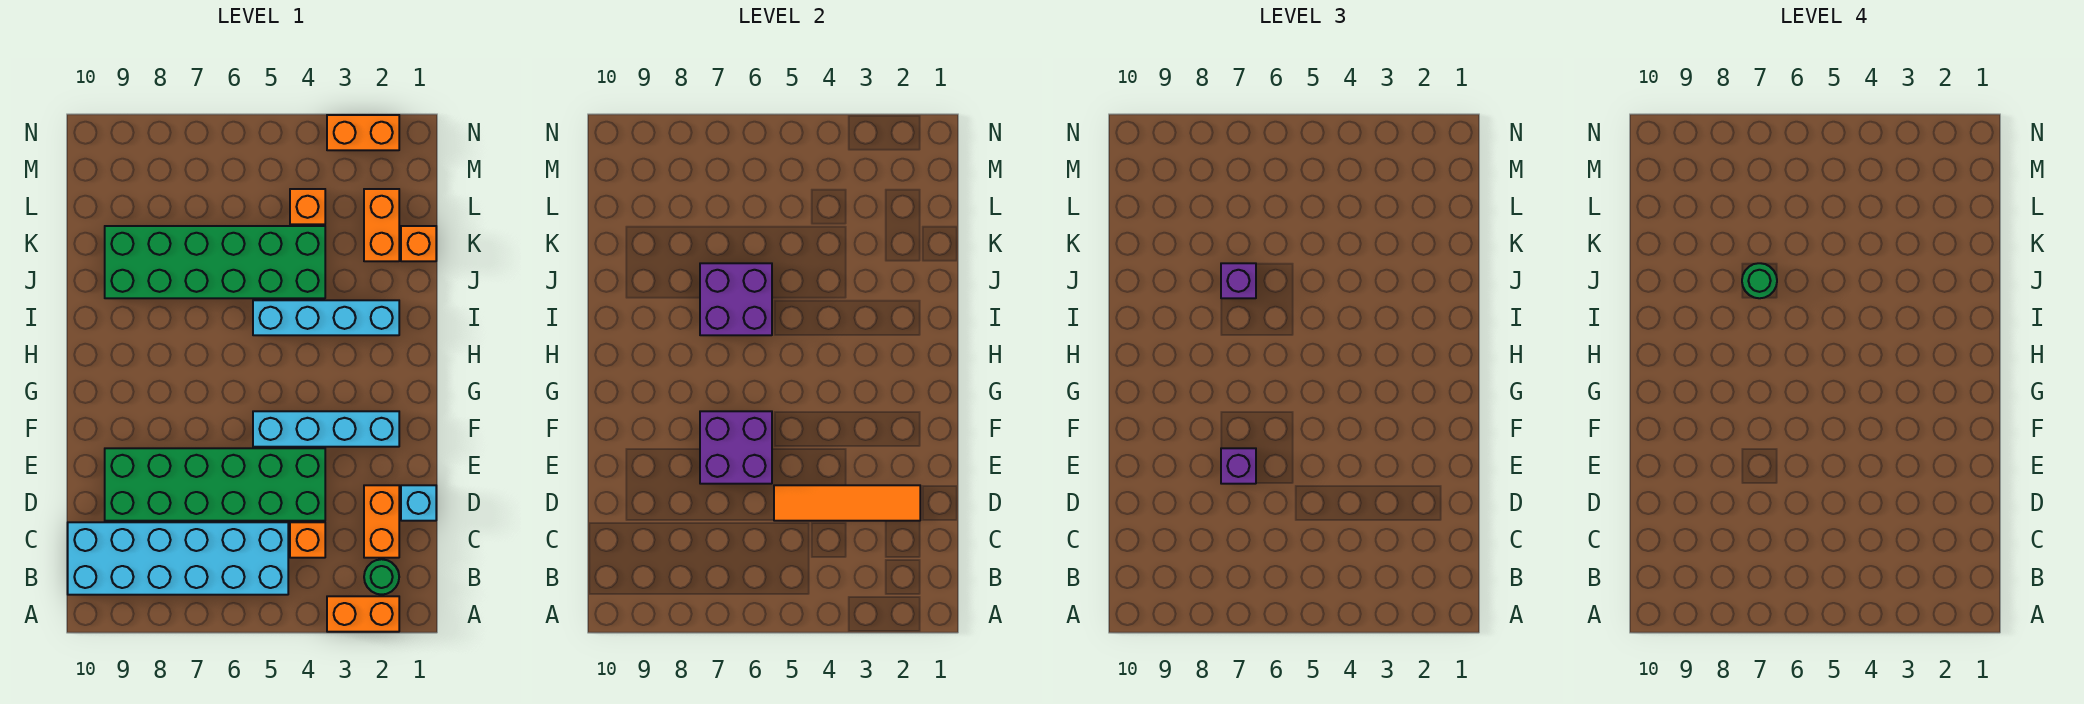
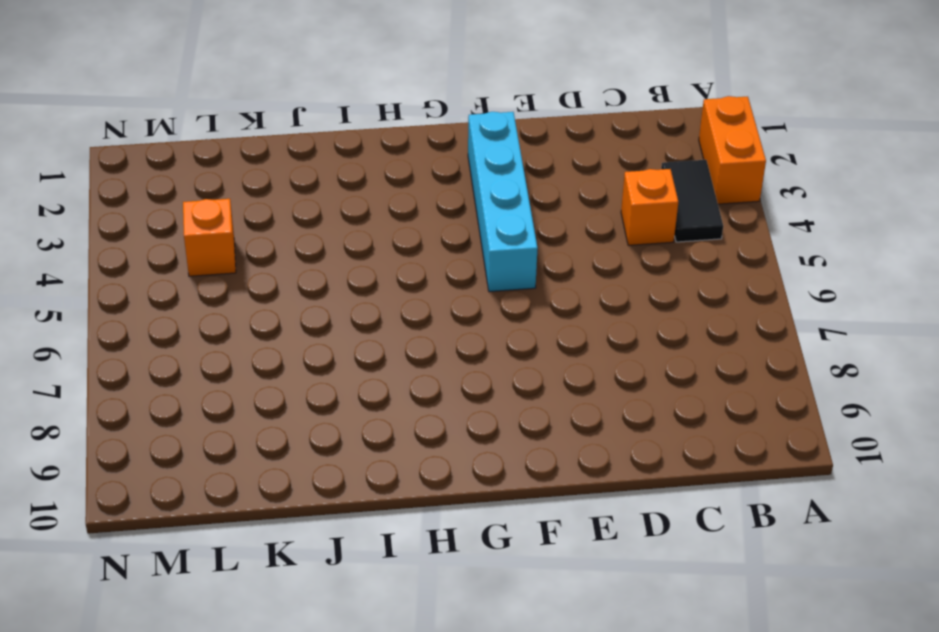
black 1x2 tile [661,160,723,242] -> none
none -> green 1x1 round brick [364,559,399,595]
none -> cyan 2x6 brick [68,522,288,595]
none -> orange 1x2 brick [364,485,399,558]

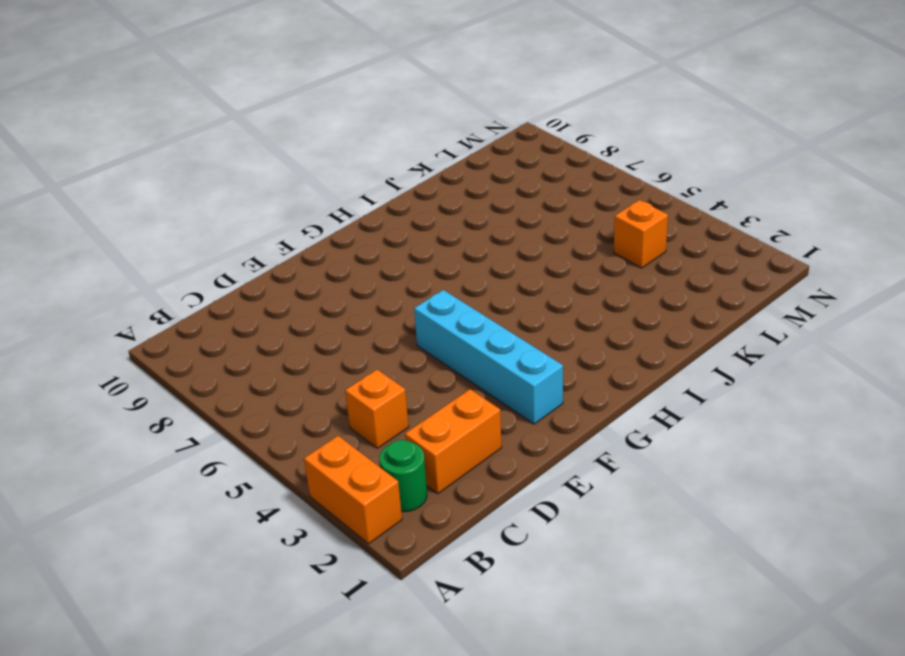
none -> cyan 2x6 brick [68,522,288,595]
none -> cyan 1x1 brick [401,485,436,521]
none -> green 2x6 brick [105,448,325,521]

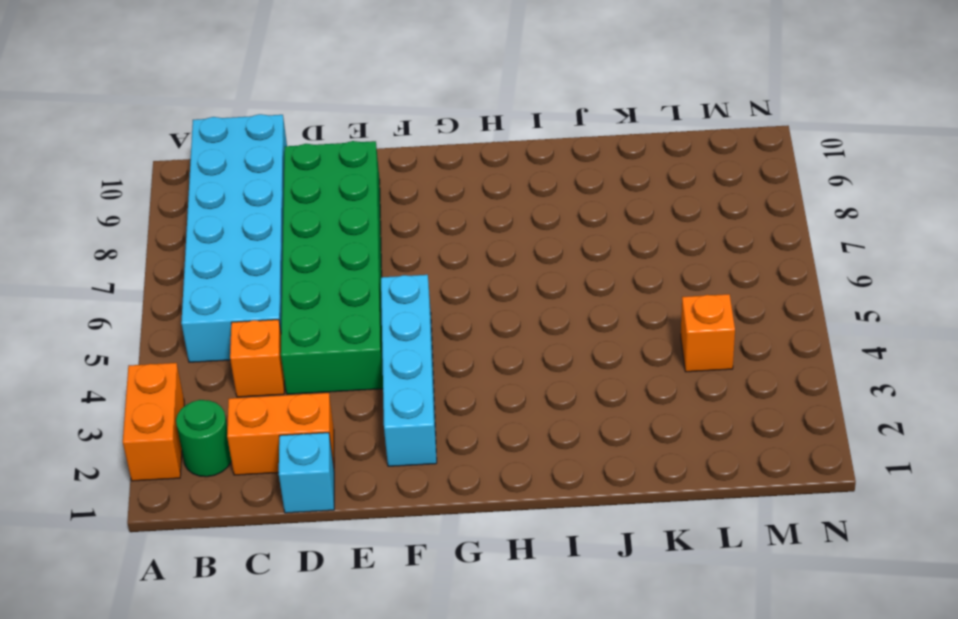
none -> cyan 1x4 brick [253,300,399,335]
none -> green 2x6 brick [105,226,325,298]
none -> orange 1x1 brick [401,226,436,261]

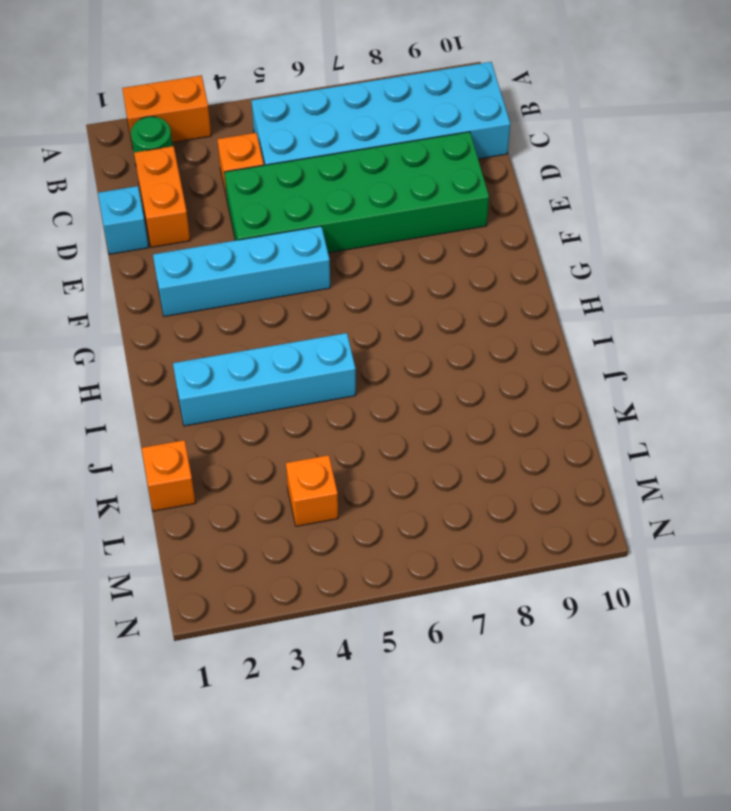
none -> green 2x6 brick [105,226,325,298]
none -> orange 1x2 brick [364,189,399,261]
none -> orange 1x2 brick [327,115,399,150]

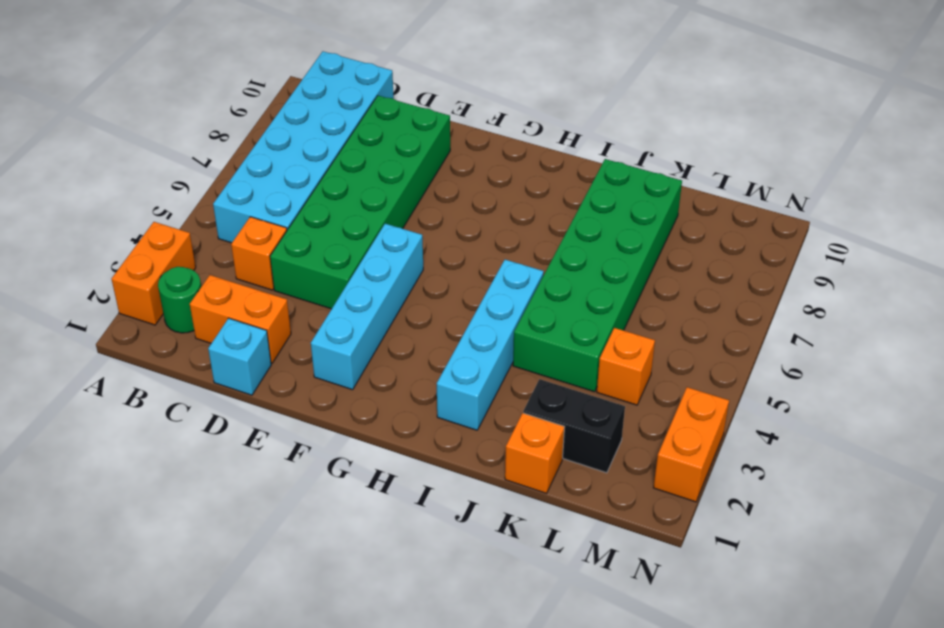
black 1x2 brick [523,379,625,473] -> orange 1x2 brick [364,189,399,261]
none -> orange 1x4 tile [774,485,920,521]
none -> purple 2x2 brick [700,411,772,484]
none -> purple 2x2 brick [700,263,772,335]

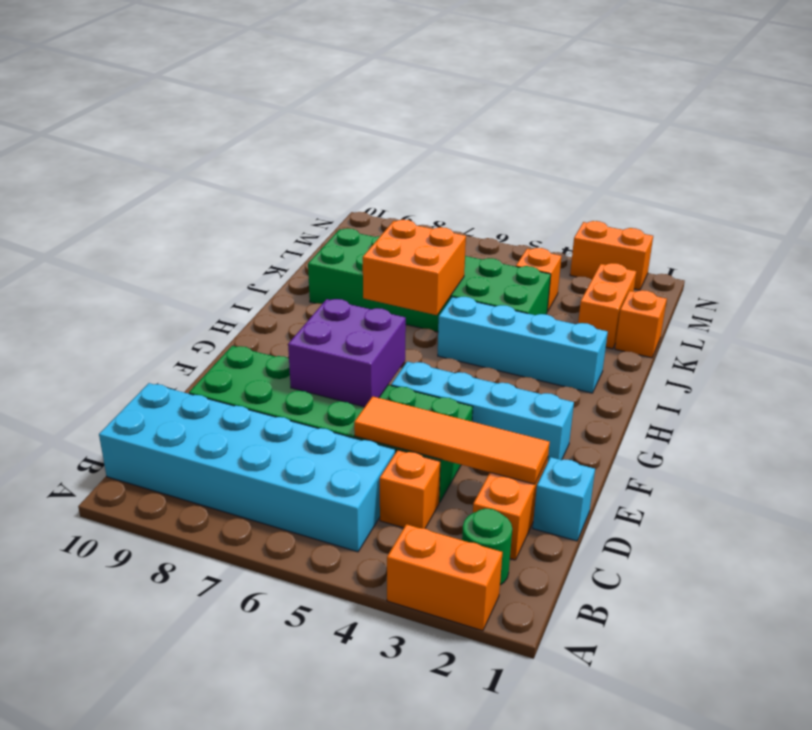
orange 2x2 brick [363,220,466,315] -> purple 2x2 brick [700,263,772,335]
none -> purple 1x1 brick [1221,448,1256,484]
none -> purple 1x1 brick [1221,263,1256,298]
none -> green 1x1 round brick [1742,263,1777,298]

